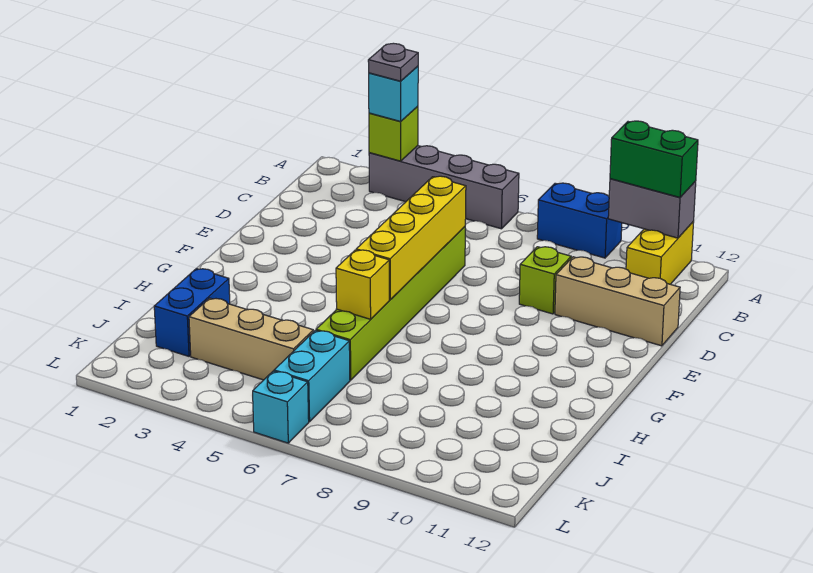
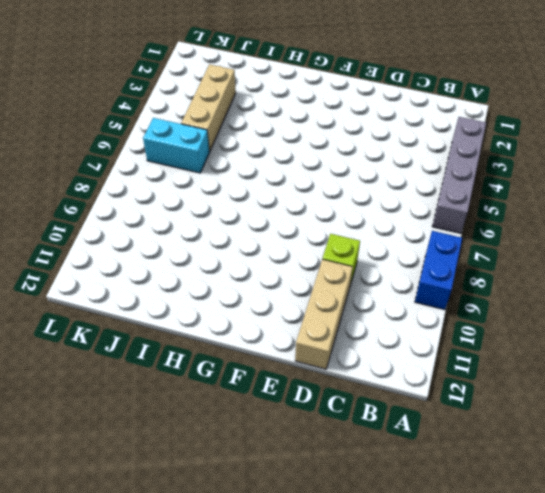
none -> yellow 1x2 brick [626,222,694,284]
none -> lime 1x6 brick [316,227,465,380]
none -> blue 1x2 brick [154,269,230,356]

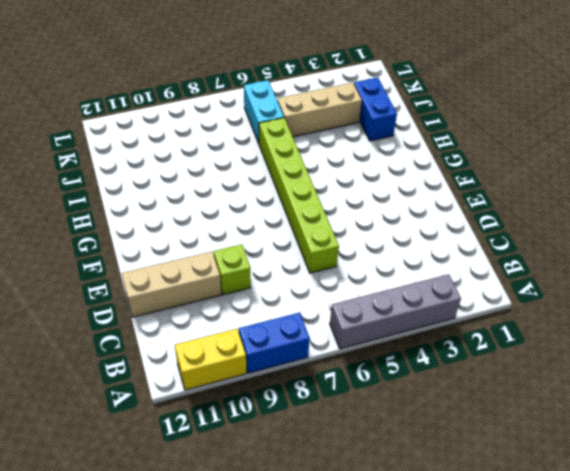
yellow 1x2 brick [175,329,246,390] -> yellow 1x2 brick turned to [626,222,694,284]
none -> cyan 1x1 brick [253,371,309,443]
none -> lime 1x1 brick [369,106,418,161]
none -> grey 1x2 brick [608,179,696,238]

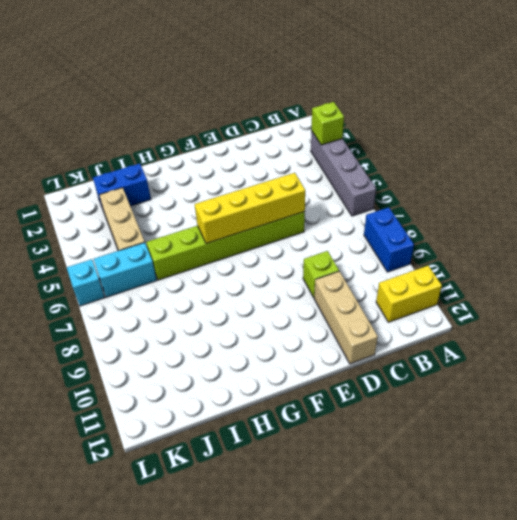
none -> grey 1x2 brick [608,179,696,238]
none -> yellow 1x1 brick [336,250,389,319]
none -> cyan 1x1 brick [369,66,418,121]

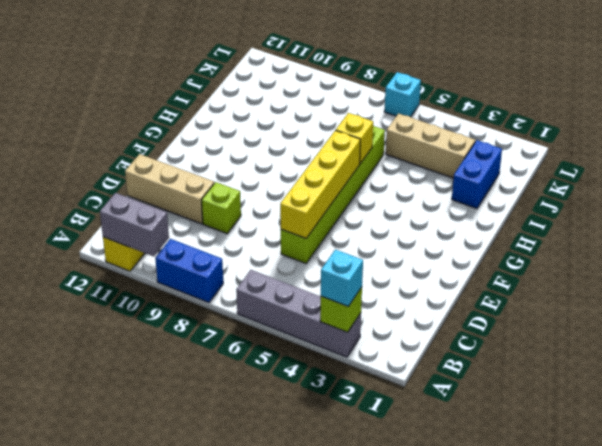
none -> cyan 1x2 brick [274,330,350,422]
none -> green 1x2 brick [610,121,698,197]
none -> grey 1x1 plate [368,43,418,81]

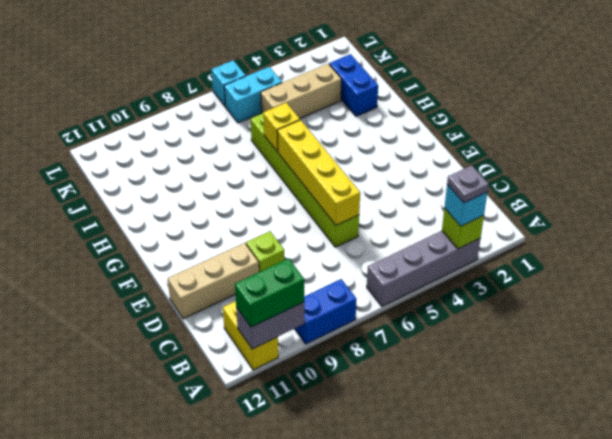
cyan 1x2 brick [224,67,282,123] -> cyan 1x2 brick turned to [274,330,350,422]

